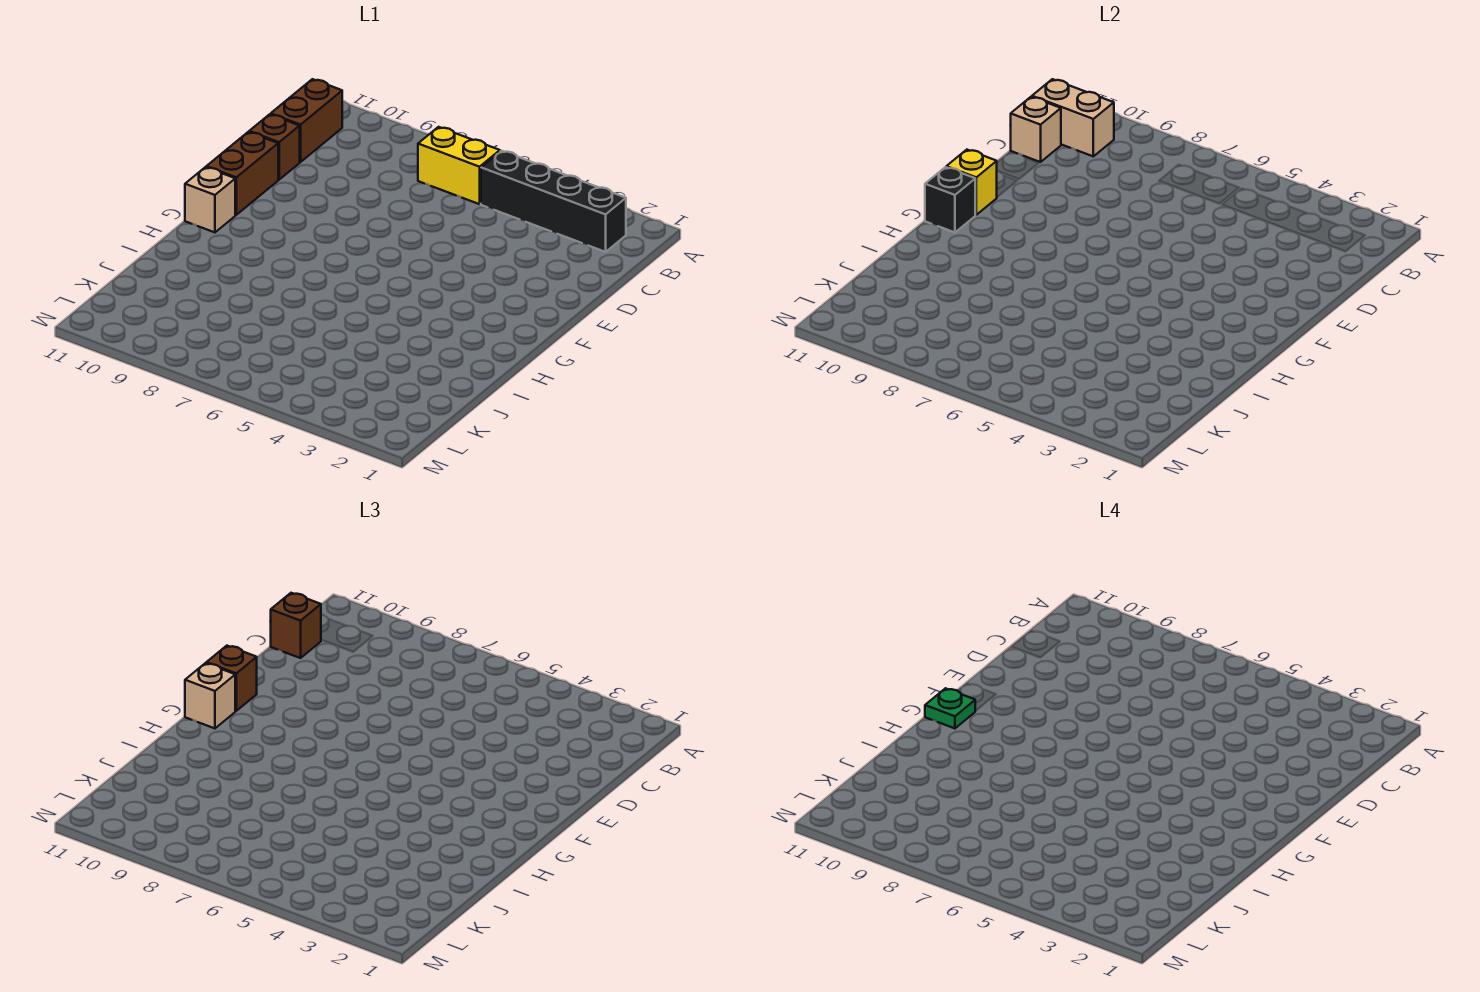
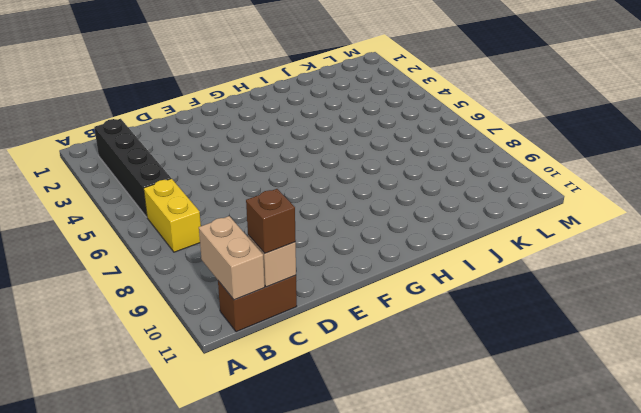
none -> brown 1x1 brick [249,114,300,180]
none -> brown 1x2 brick [206,132,278,215]
none -> tan 1x1 brick [185,167,235,232]

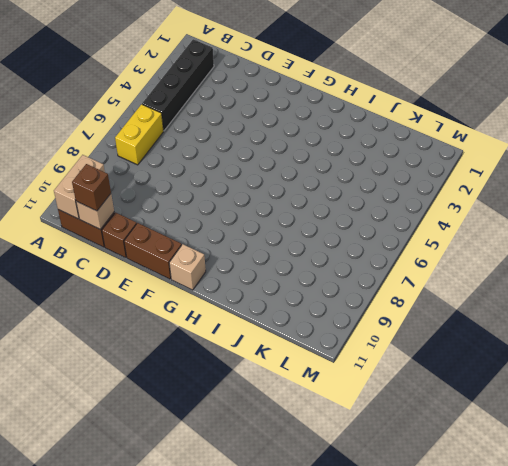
none -> yellow 1x1 brick [946,150,997,215]
none -> black 1x1 brick [925,167,975,232]
none -> brown 1x1 brick [206,646,257,711]

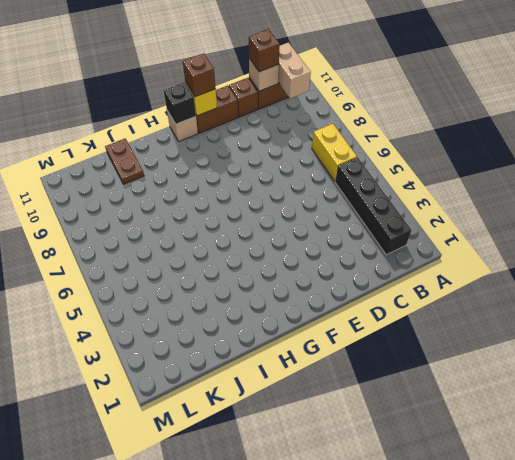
brown 1x2 plate [105,138,144,184] -> none
none -> tan 1x1 brick [185,663,235,728]
none -> green 1x1 plate [925,688,975,728]

